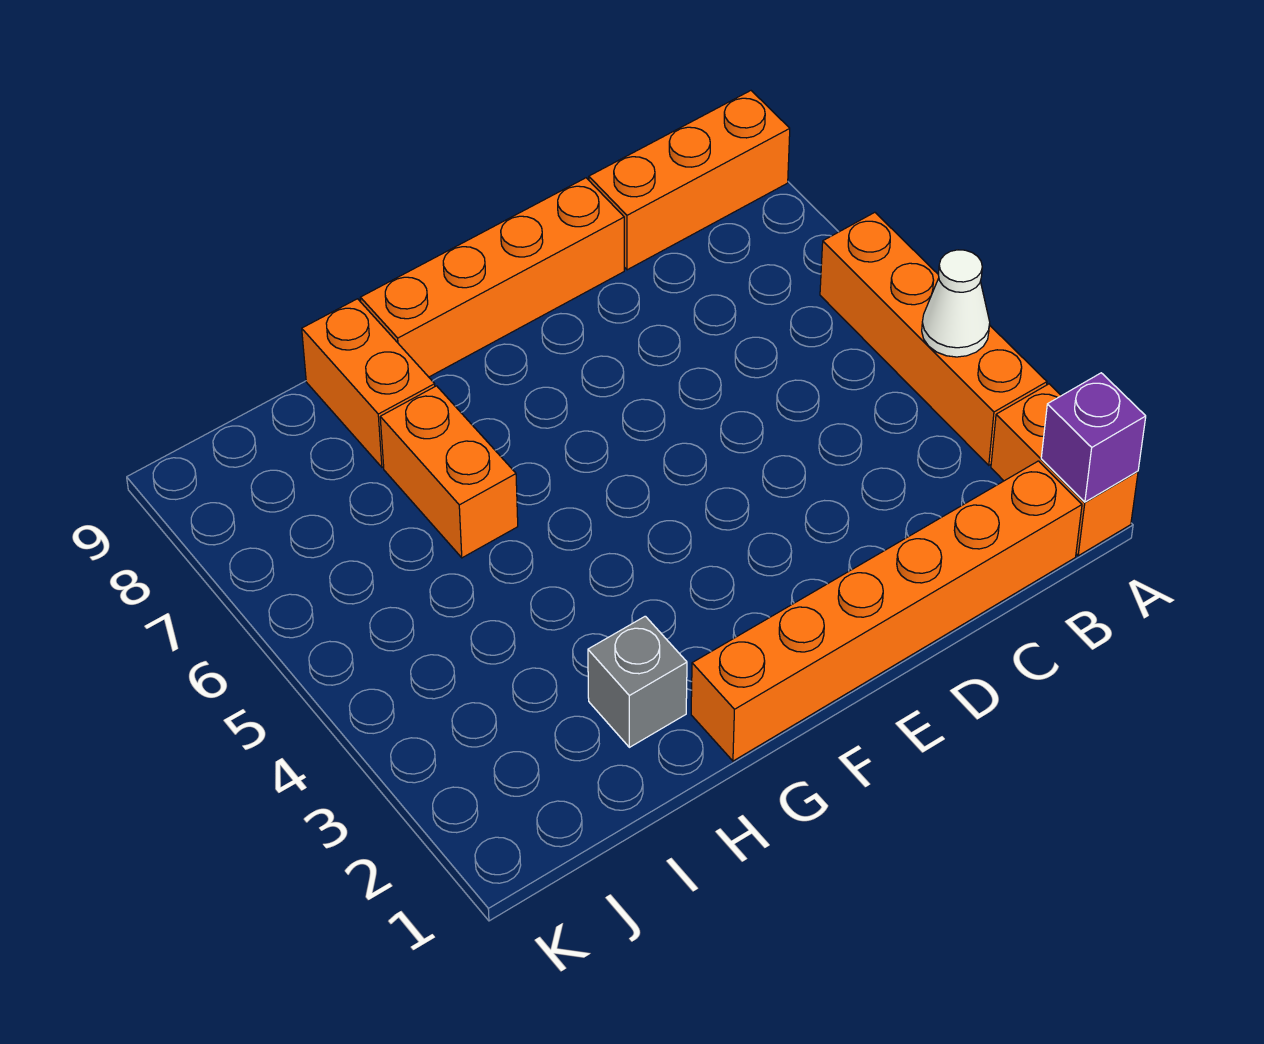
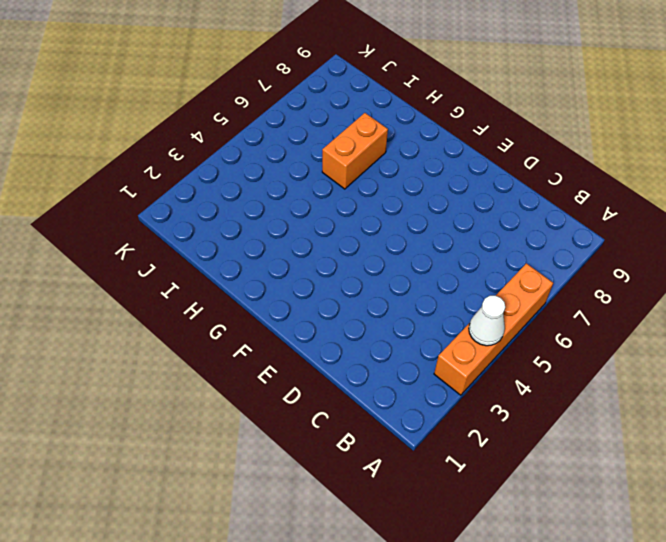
none -> orange 1x2 brick [991,384,1138,556]
none -> orange 1x3 brick [589,91,790,270]

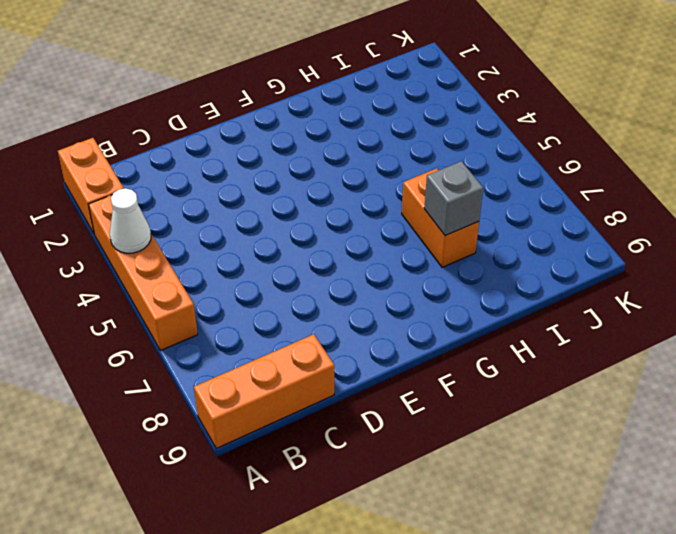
grey 1x1 brick [424,161,483,236] -> grey 1x1 brick moved to [588,616,687,747]
none -> orange 1x6 brick [691,461,1082,761]
none -> orange 1x4 brick [360,178,624,377]

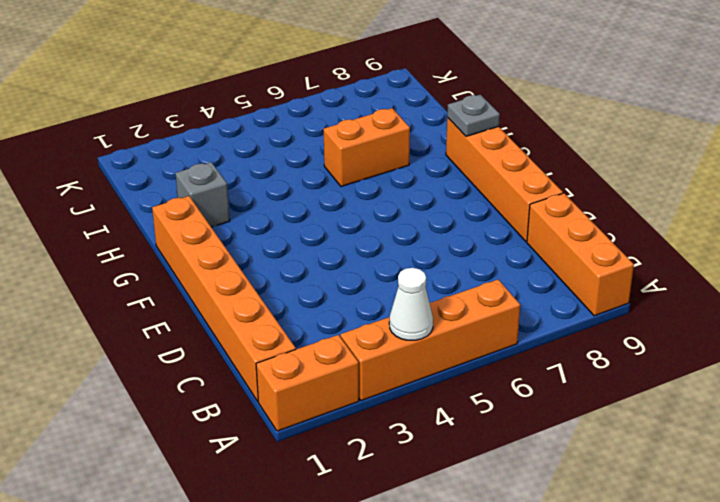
grey 1x1 plate [447,95,500,136] -> none
none -> orange 1x2 brick [302,299,435,467]
none -> purple 1x1 brick [1041,373,1146,502]

